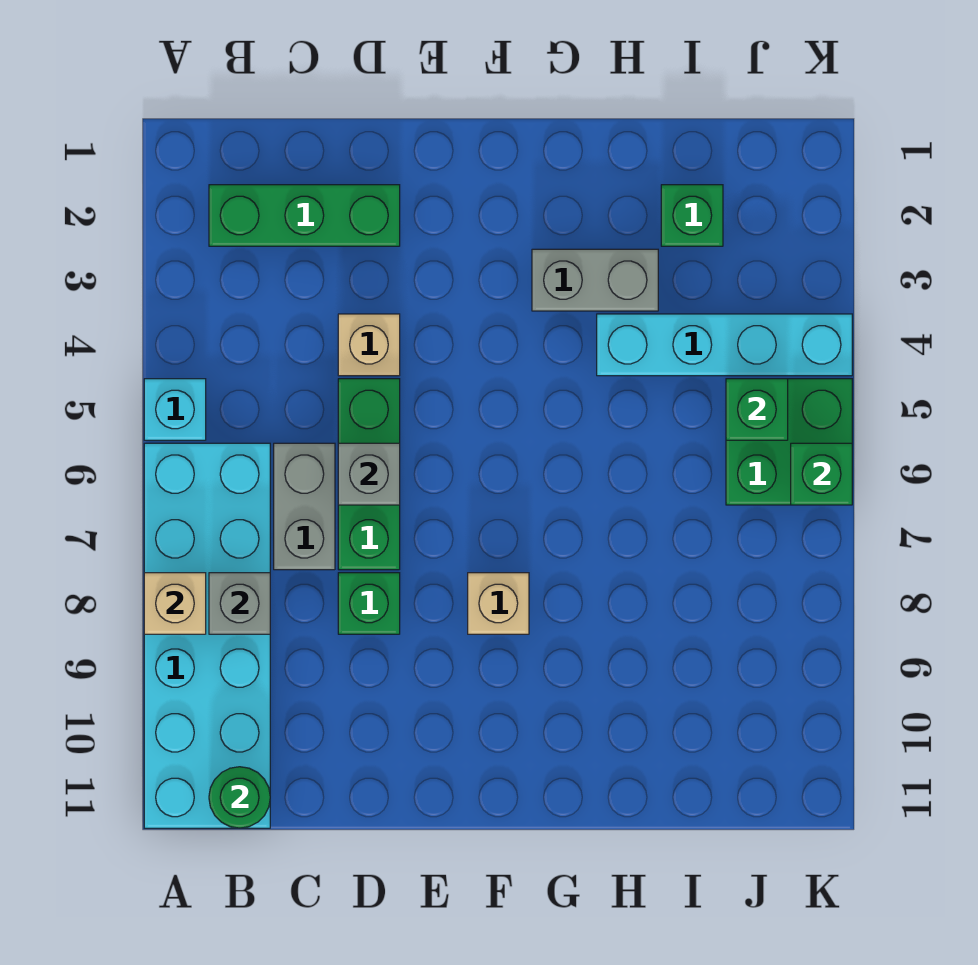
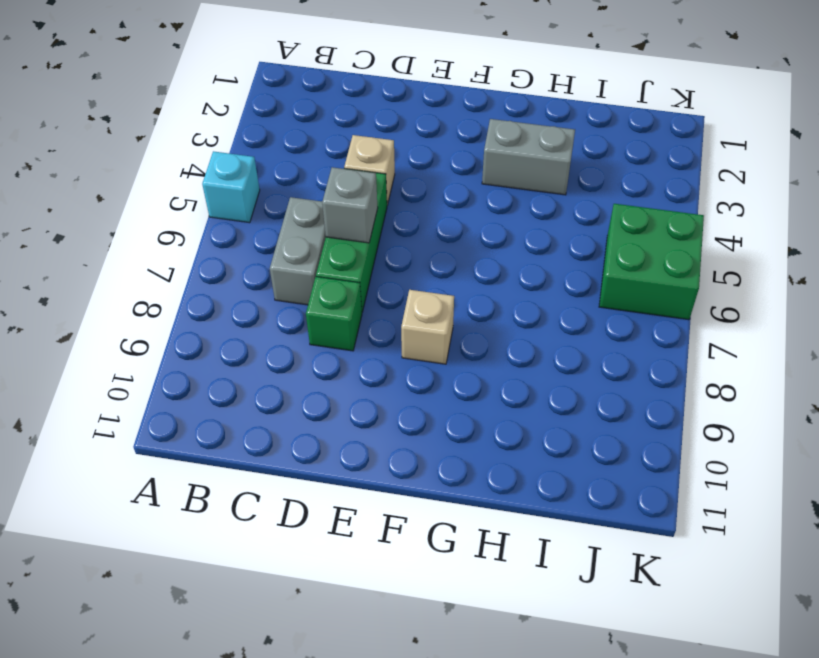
none -> cyan 2x6 brick [144,443,270,828]
none -> green 1x3 brick [209,185,400,246]
none -> cyan 1x4 brick [597,314,852,376]

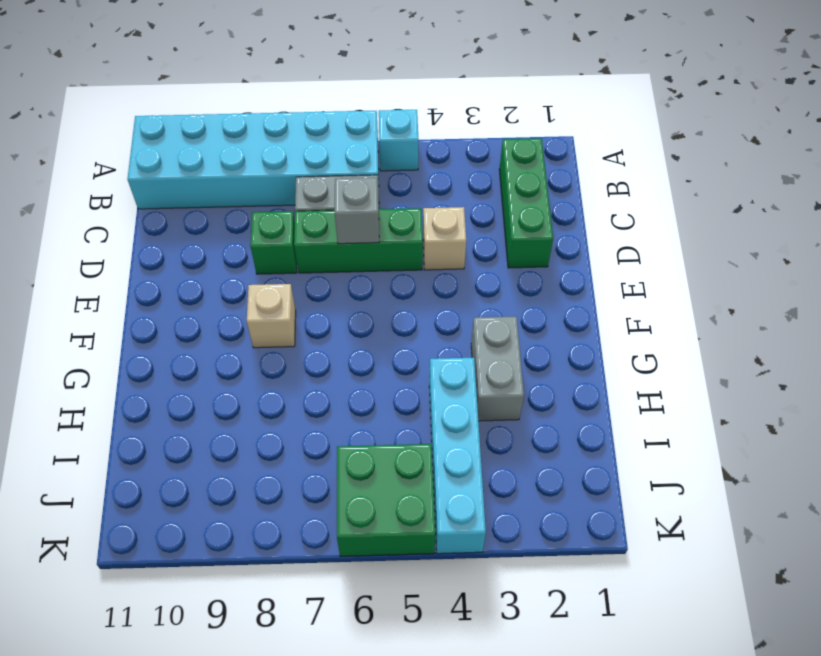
none -> green 1x1 brick [661,185,723,246]
none -> tan 1x1 brick [144,573,206,634]
none -> grey 1x1 brick [209,573,270,634]

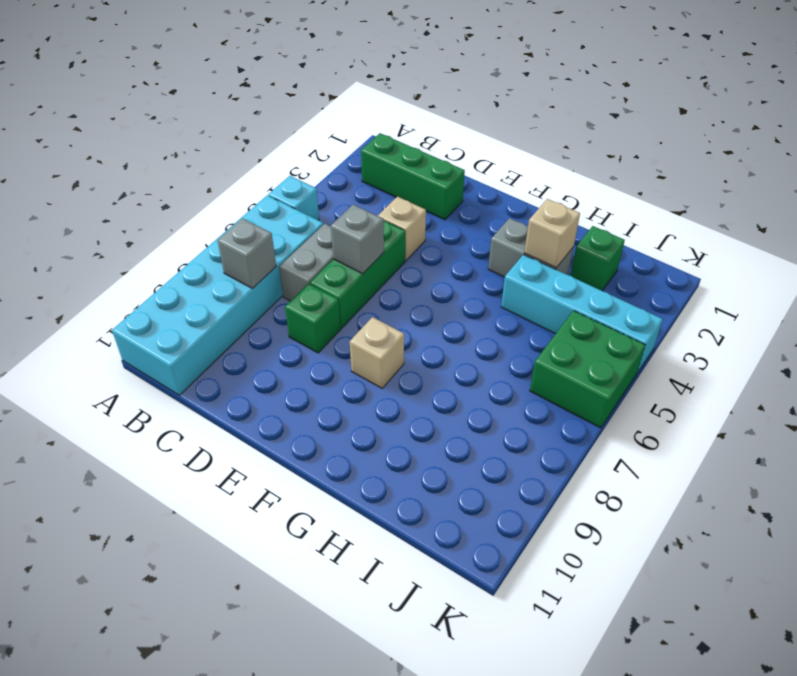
tan 1x1 brick [524,199,580,268] -> tan 1x1 brick moved to [144,573,206,634]
none -> green 1x1 round brick [209,767,270,828]
none -> green 1x1 brick [726,379,788,440]
none -> green 1x1 brick [791,443,852,505]

